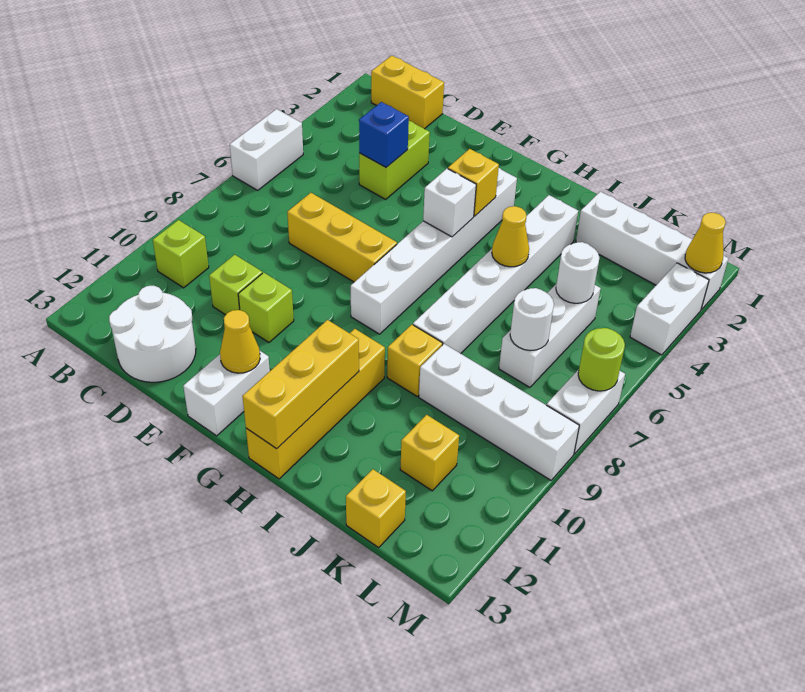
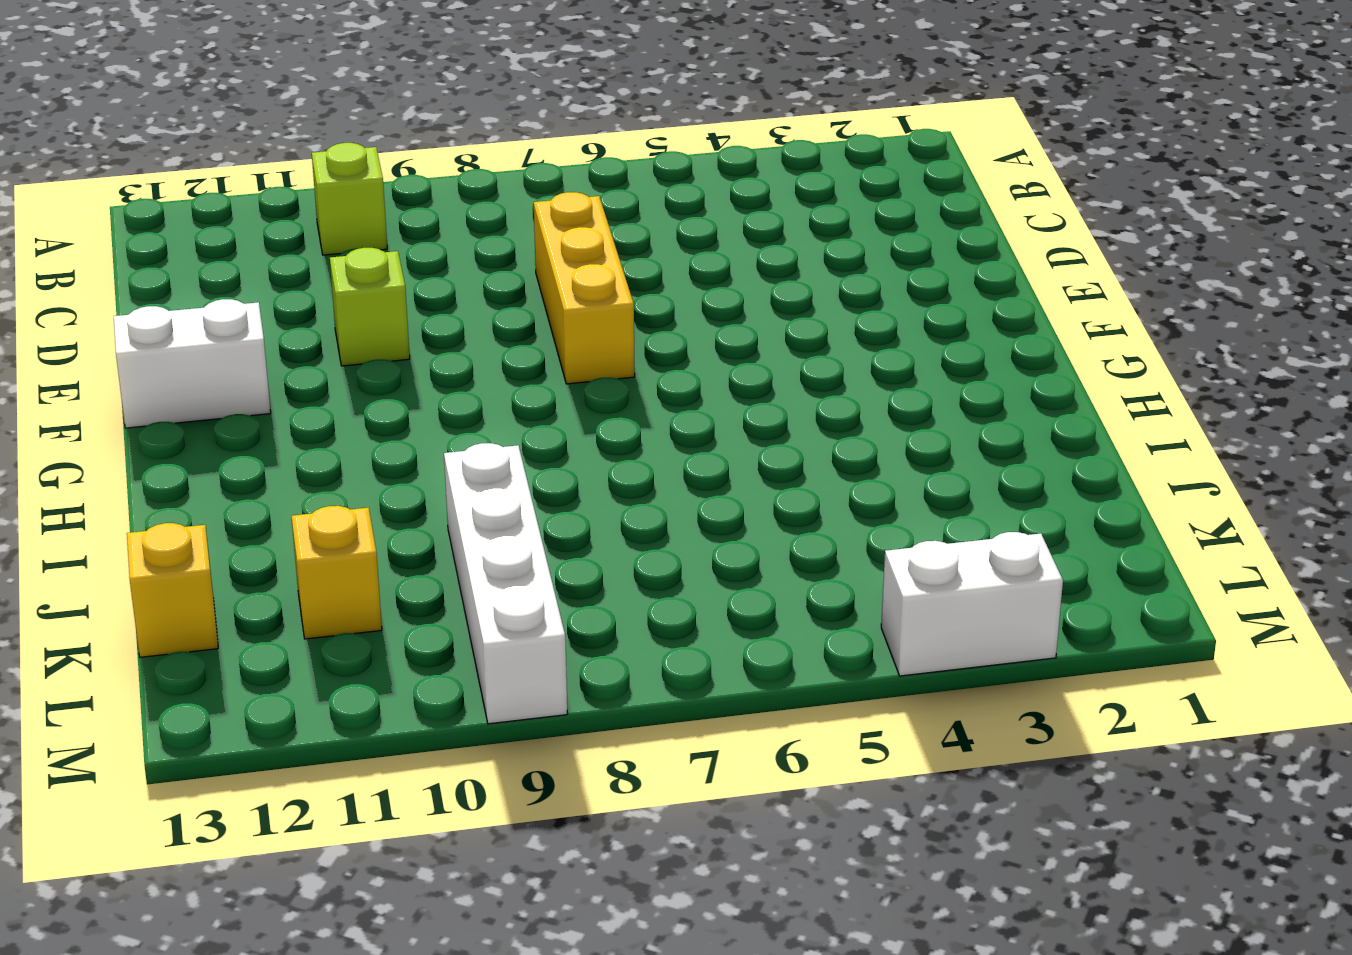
none -> white 1x2 brick [230,109,303,190]
none -> yellow 1x2 brick [371,56,444,129]
none -> white 2x2 round brick [109,286,196,382]
none -> lime 1x2 brick [359,121,430,199]

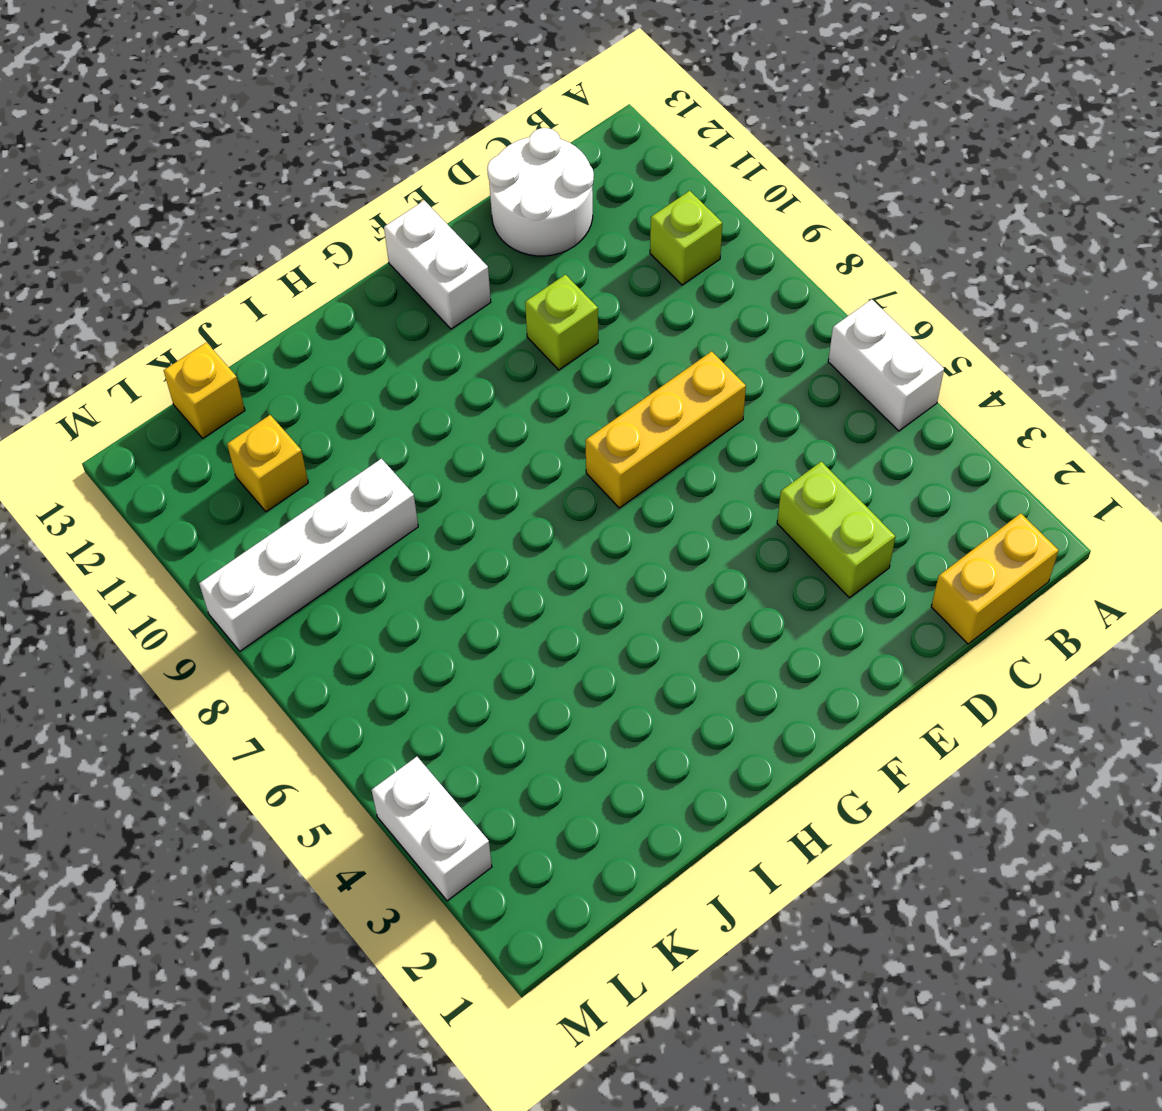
none -> lime 1x1 brick [209,255,262,315]
none -> white 1x6 brick [351,168,517,334]
none -> yellow 1x4 brick [246,329,385,479]
none -> white 1x6 brick [413,195,578,354]

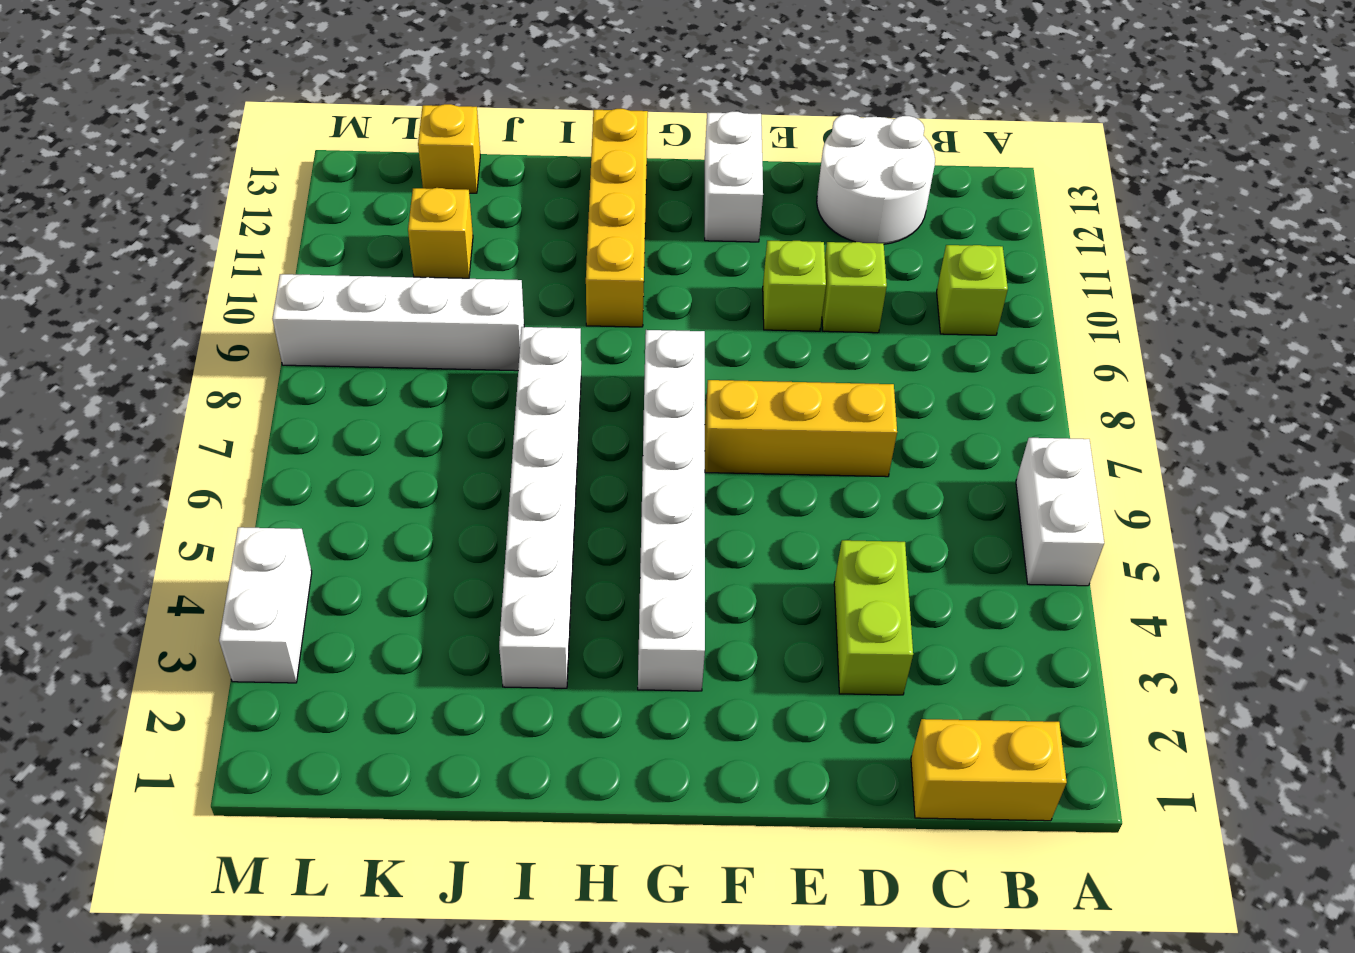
none -> yellow 1x1 brick [387,325,443,396]
none -> white 1x4 brick [576,192,728,310]
none -> white 1x3 brick [499,284,601,387]
none -> white 1x2 brick [547,369,625,454]

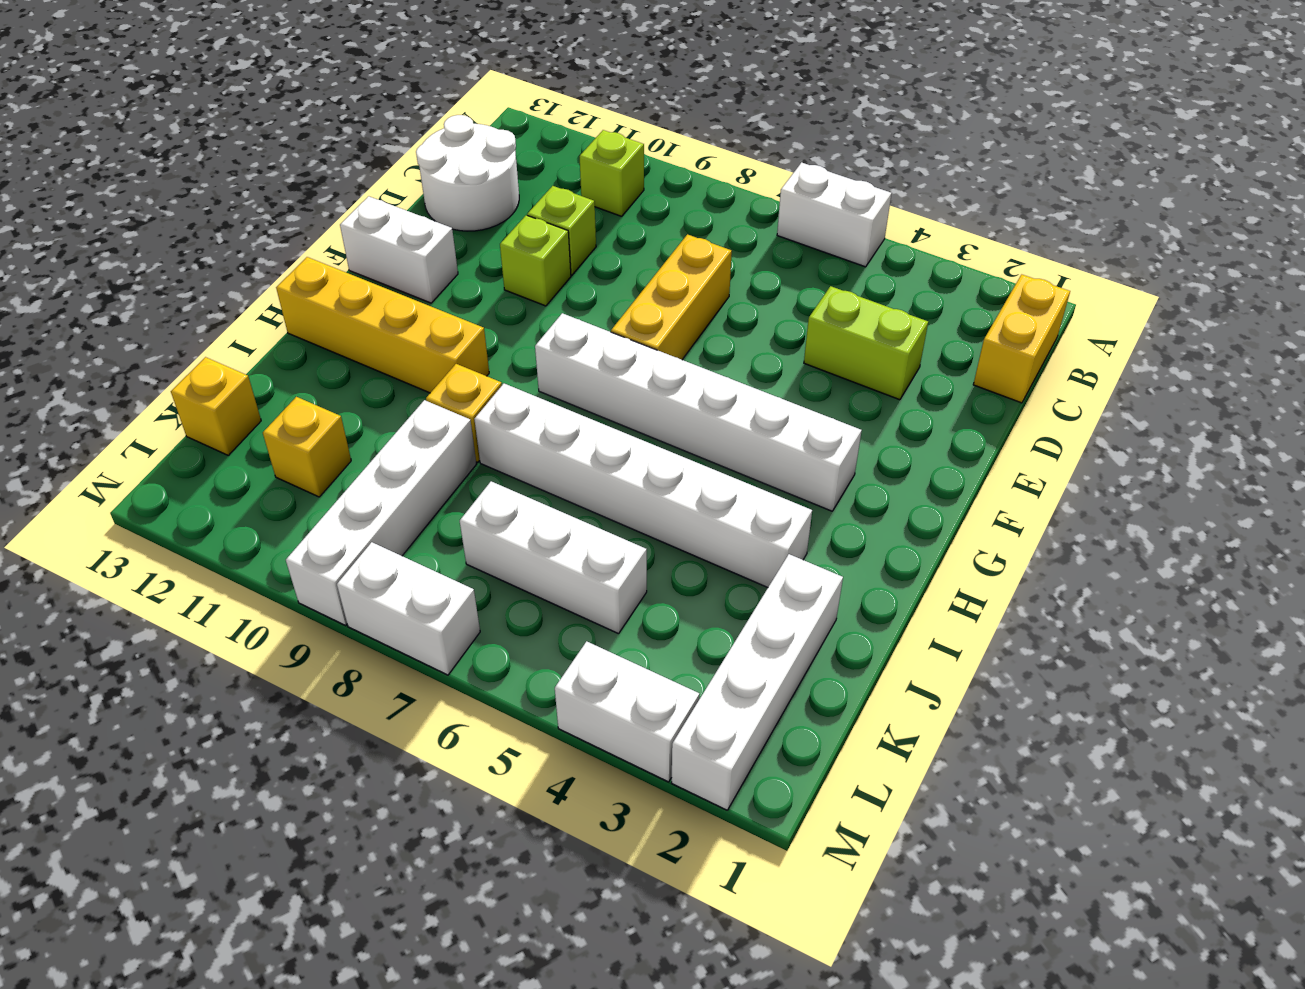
none -> blue 1x1 brick [359,102,409,167]
none -> yellow 1x1 cone [220,310,260,373]
none -> yellow 1x1 brick [448,149,499,216]
none -> white 1x1 brick [423,169,476,237]

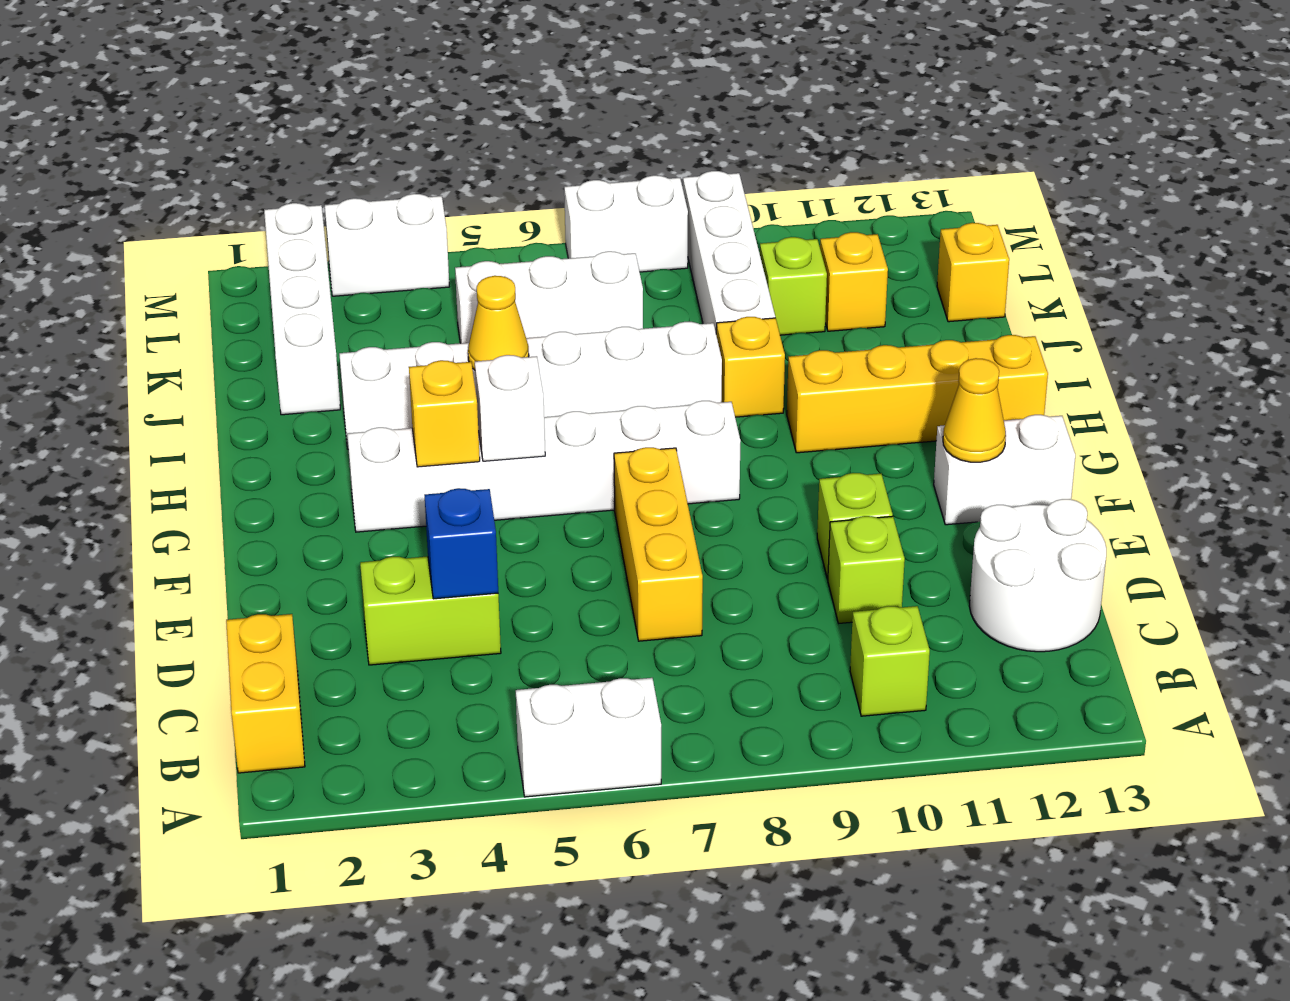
lime 1x1 brick [760,237,827,335] -> none
none -> yellow 1x3 brick [242,320,359,449]
none -> white 1x1 round brick [556,242,599,303]
none -> white 1x1 round brick [510,288,554,350]
none -> yellow 1x1 cone [685,213,726,273]

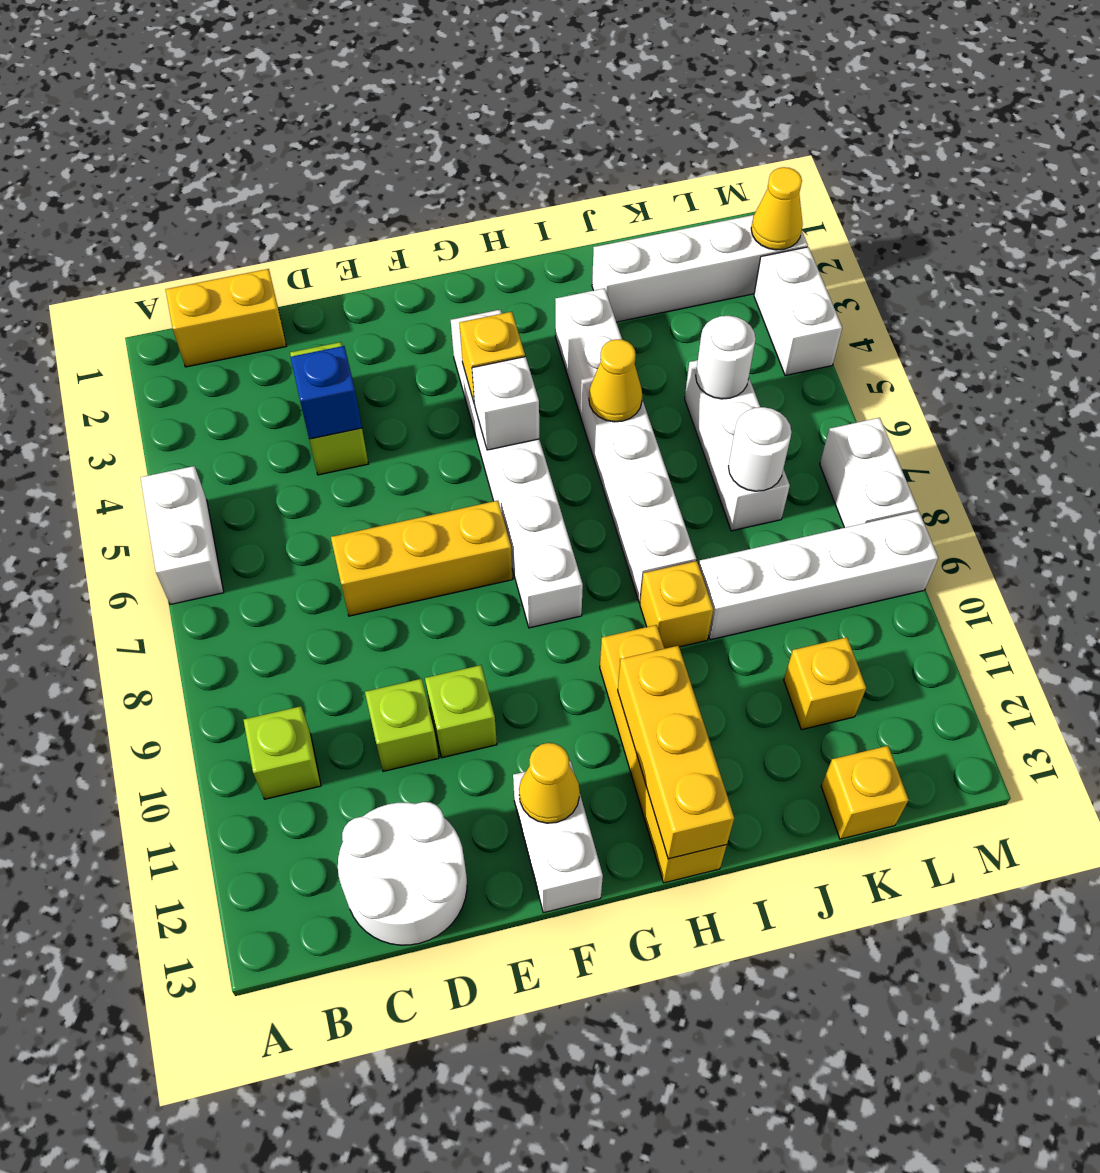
none -> lime 1x1 round brick [578,328,625,391]

